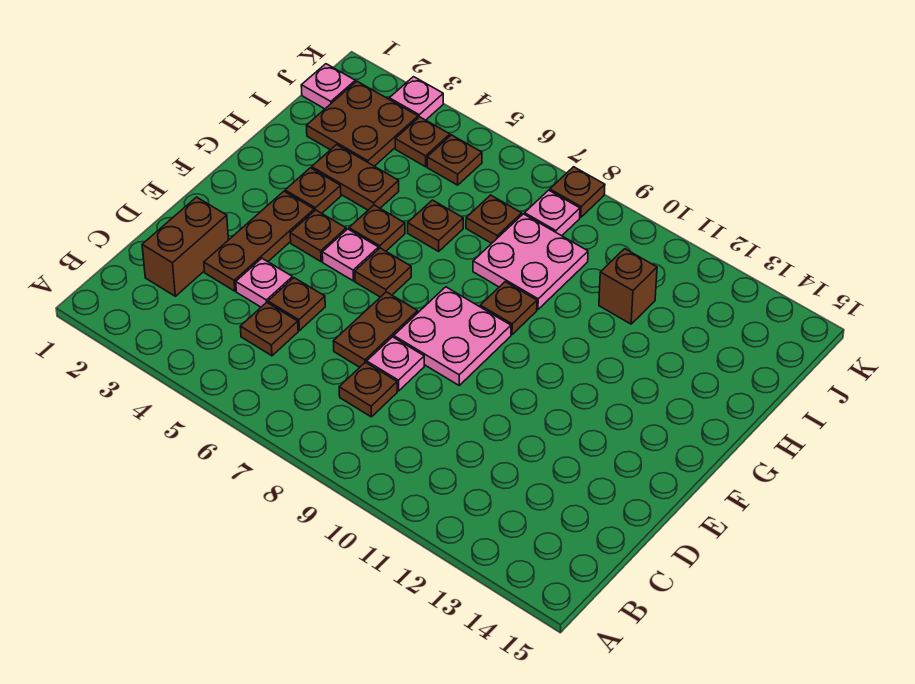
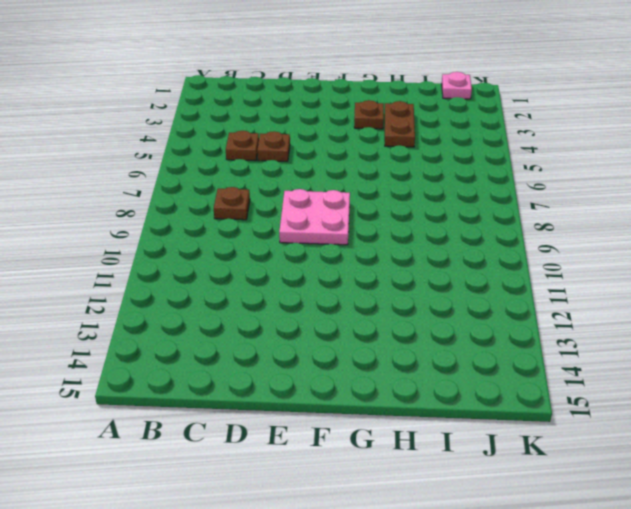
none -> brown 1x2 brick [142,197,229,296]
none -> brown 1x3 plate [204,191,314,291]
none -> pink 1x1 plate [236,258,293,307]

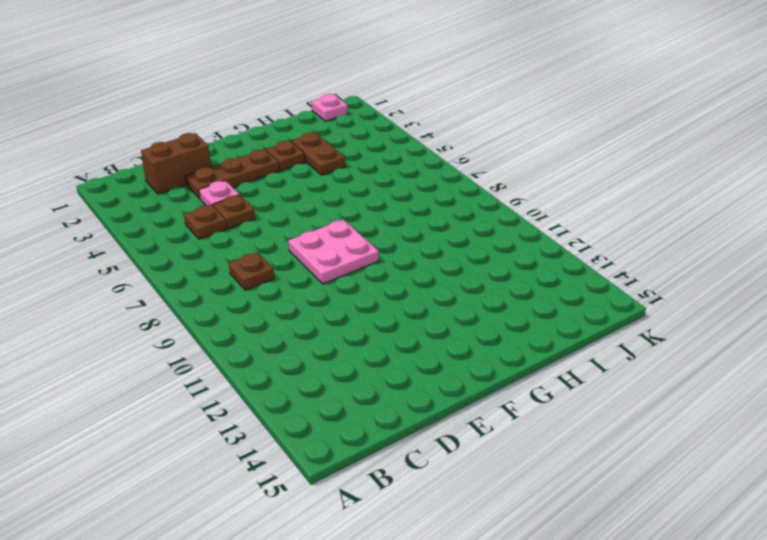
none -> brown 1x2 plate [333,292,418,367]
none -> pink 1x1 plate [367,337,424,391]
none -> brown 1x1 plate [290,210,346,261]

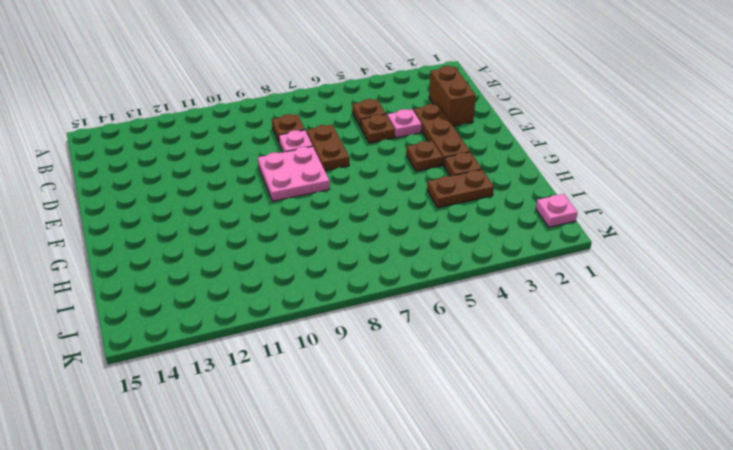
none -> pink 1x1 plate [322,229,379,281]
none -> brown 1x1 plate [355,248,411,297]
none -> brown 1x1 plate [349,205,405,251]

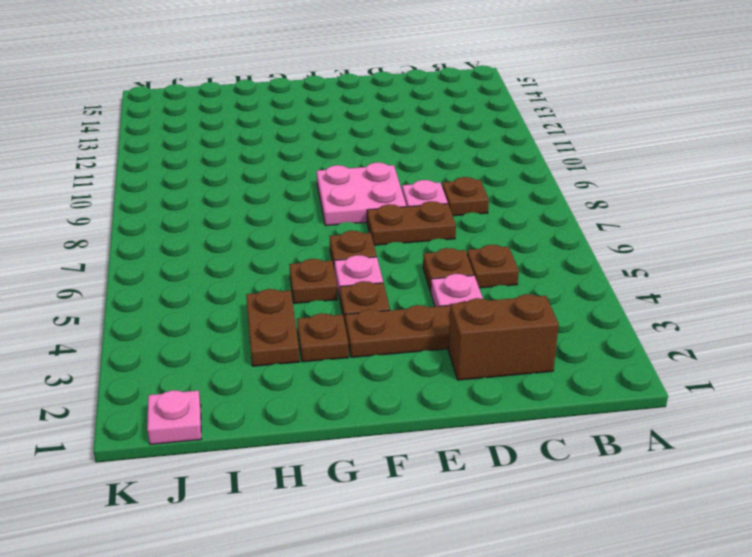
none -> brown 1x1 plate [480,282,537,335]
none -> brown 1x1 plate [408,200,463,251]
none -> pink 2x2 plate [473,214,588,310]

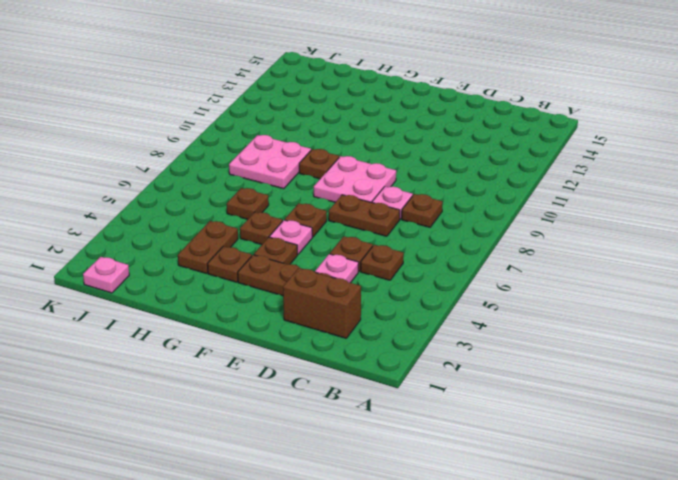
none -> brown 2x2 plate [306,81,418,166]
none -> brown 1x1 plate [466,195,522,243]
none -> brown 1x1 brick [599,249,657,324]

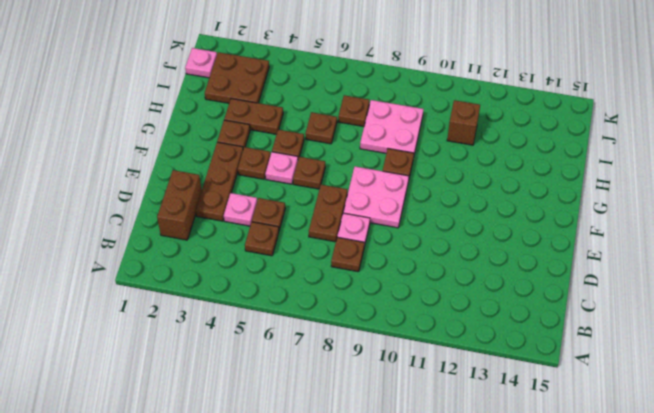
none -> brown 1x1 plate [395,117,450,167]
none -> brown 1x1 plate [427,135,482,185]
none -> pink 1x1 plate [525,190,580,236]

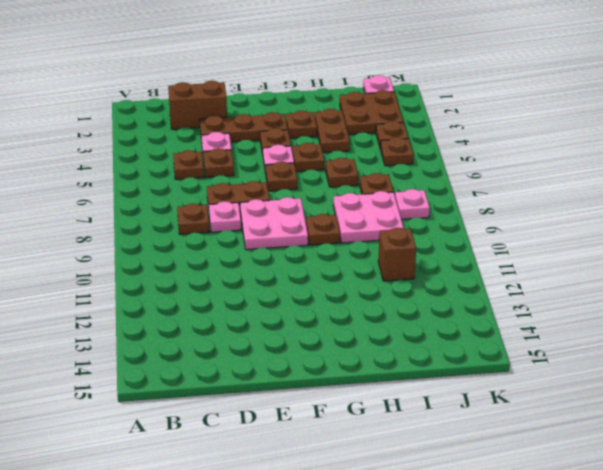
none -> pink 1x1 plate [389,77,443,120]
none -> brown 1x1 plate [550,167,605,217]

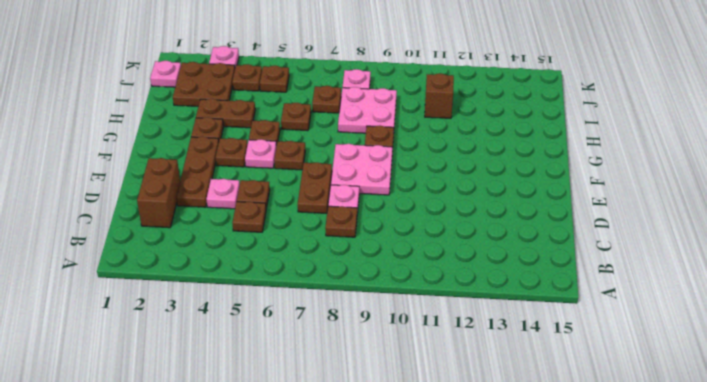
none -> brown 1x1 plate [550,167,605,217]

